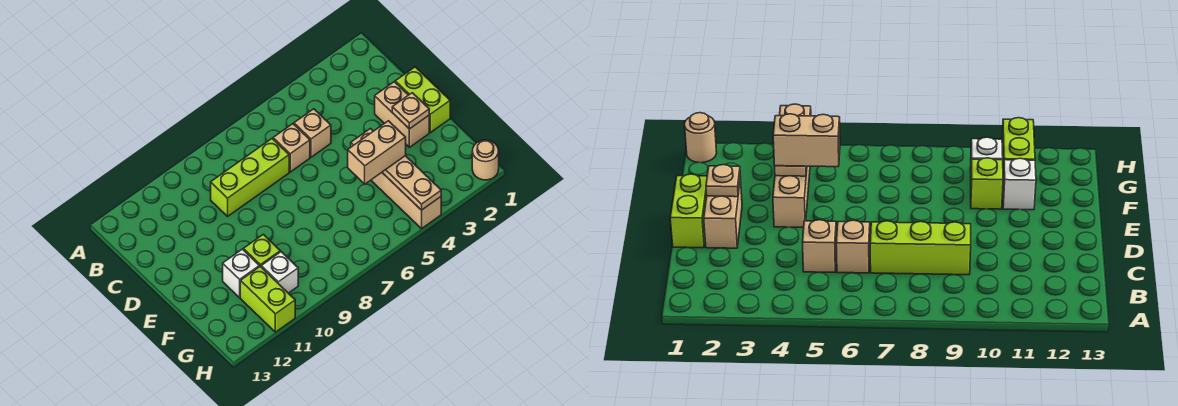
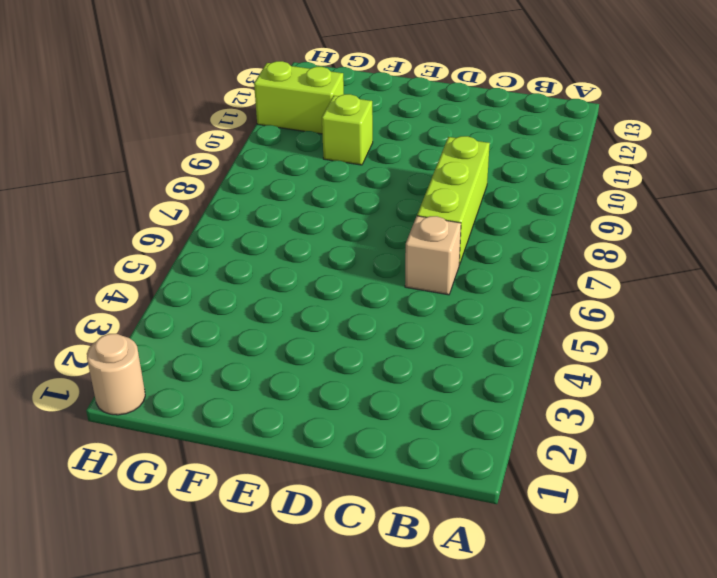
none -> tan 1x1 brick [294,109,331,157]
none -> lime 1x2 brick [395,67,450,133]
none -> tan 1x2 brick [375,82,429,147]

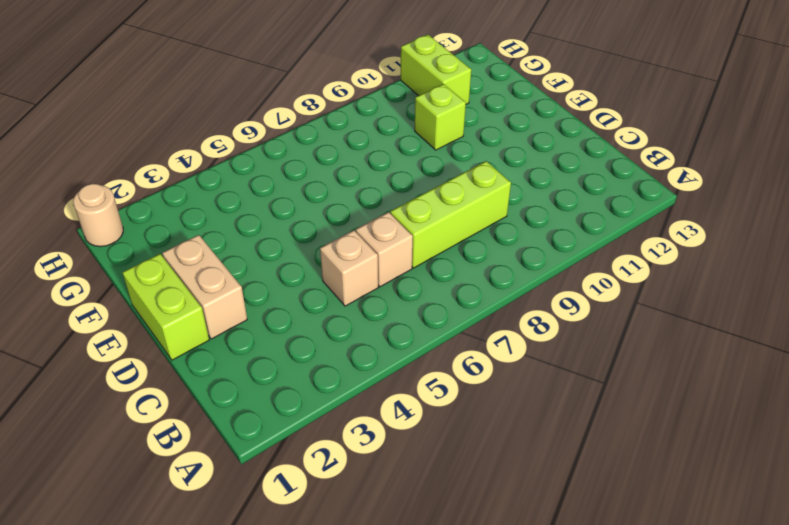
none -> tan 1x4 brick [351,129,441,229]
none -> white 1x1 brick [223,249,259,298]
none -> white 1x1 brick [261,252,298,293]

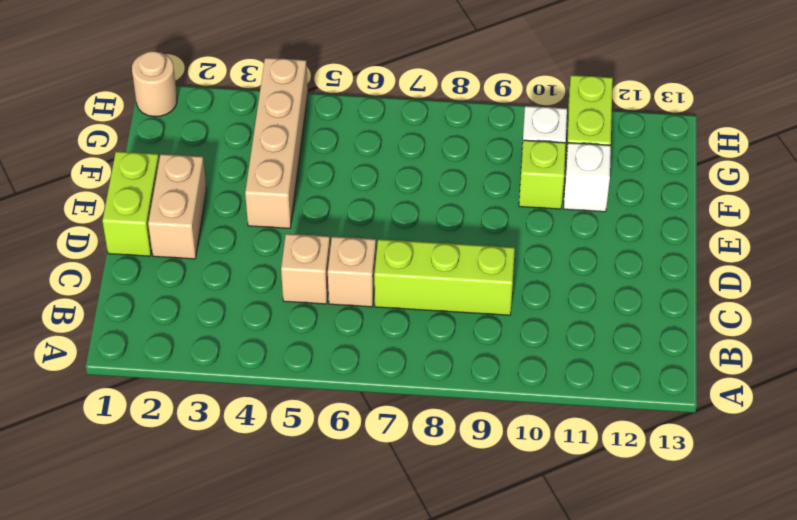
none -> tan 1x1 plate [392,93,429,129]
none -> tan 1x3 plate [382,156,441,210]
none -> tan 1x2 brick [348,121,406,184]

